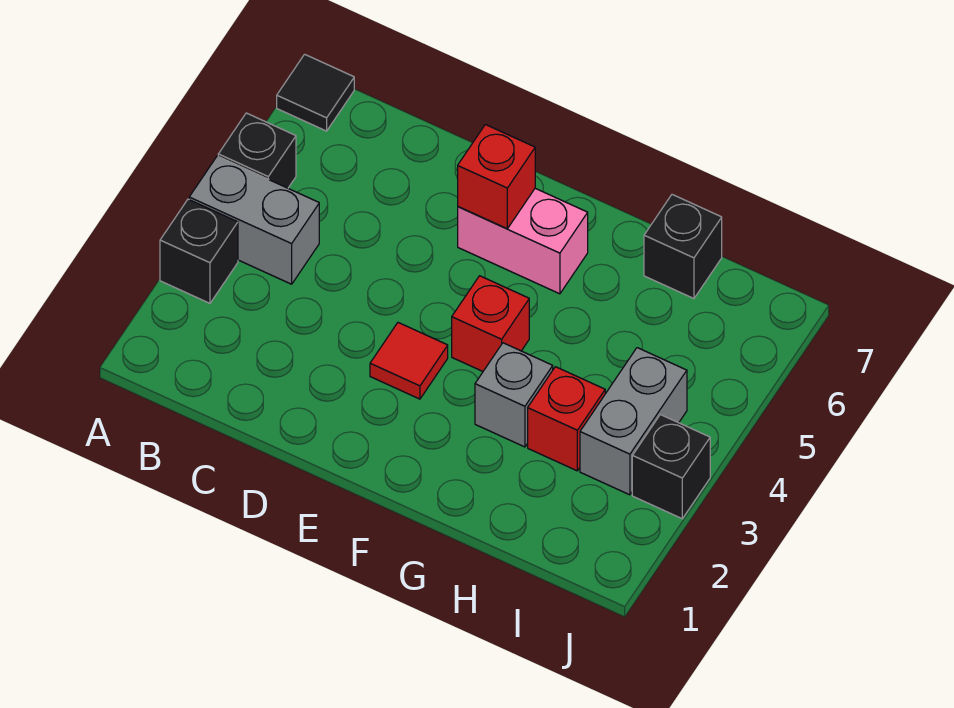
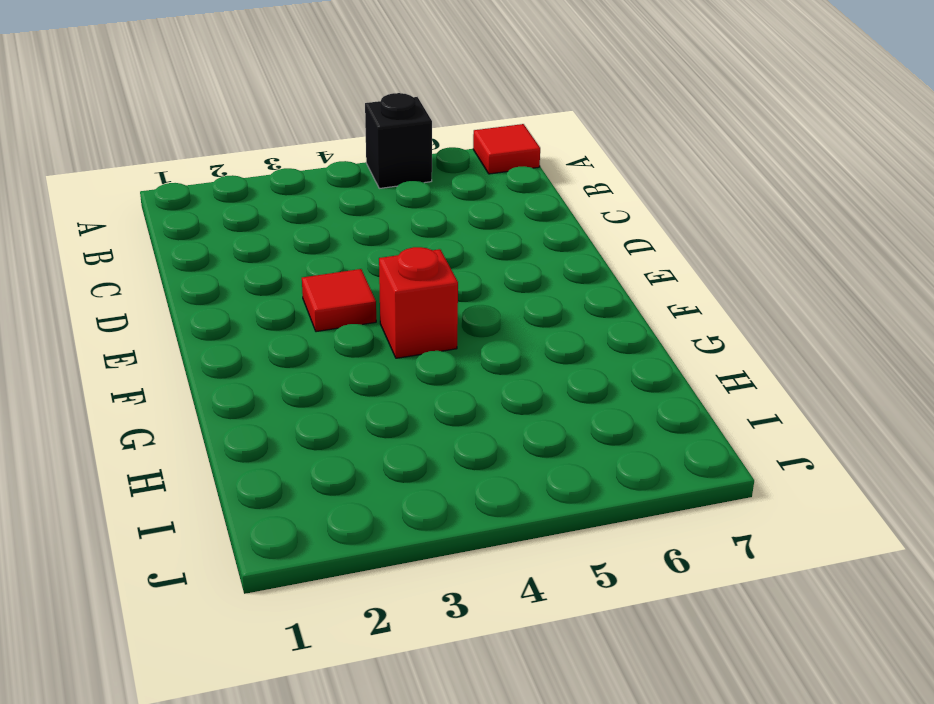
red 1x1 tile [473,124,540,174] -> black 1x1 tile [277,54,354,131]
none -> black 1x1 brick [160,199,238,303]
none -> grey 1x2 brick [189,156,319,284]
none -> pink 1x2 brick [458,188,588,294]

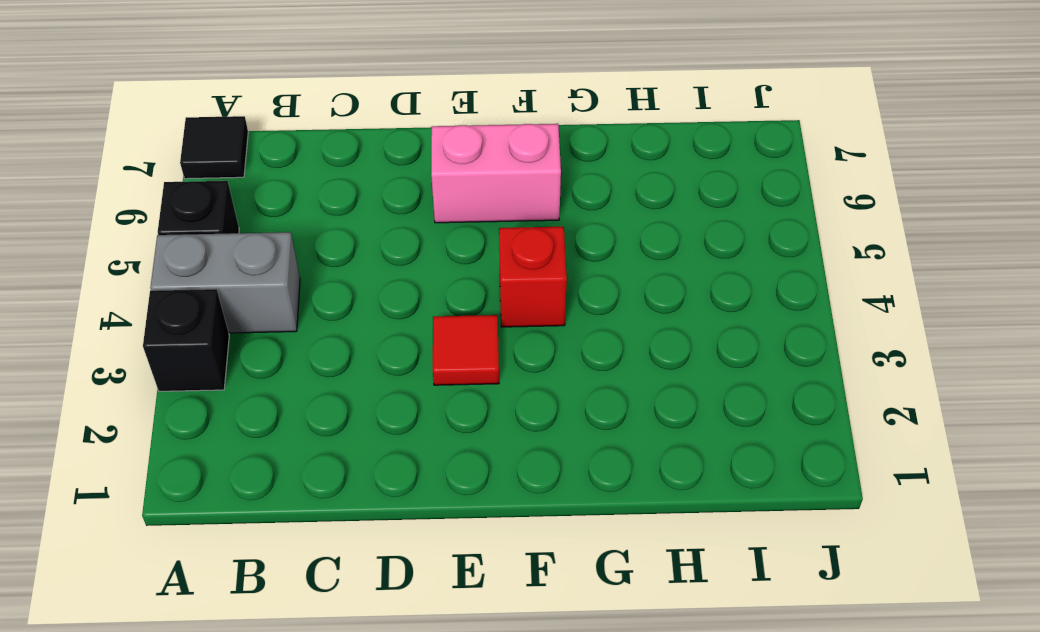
none -> grey 1x1 brick [475,343,553,447]
none -> red 1x1 brick [528,367,605,471]
none -> black 1x1 brick [644,195,722,298]

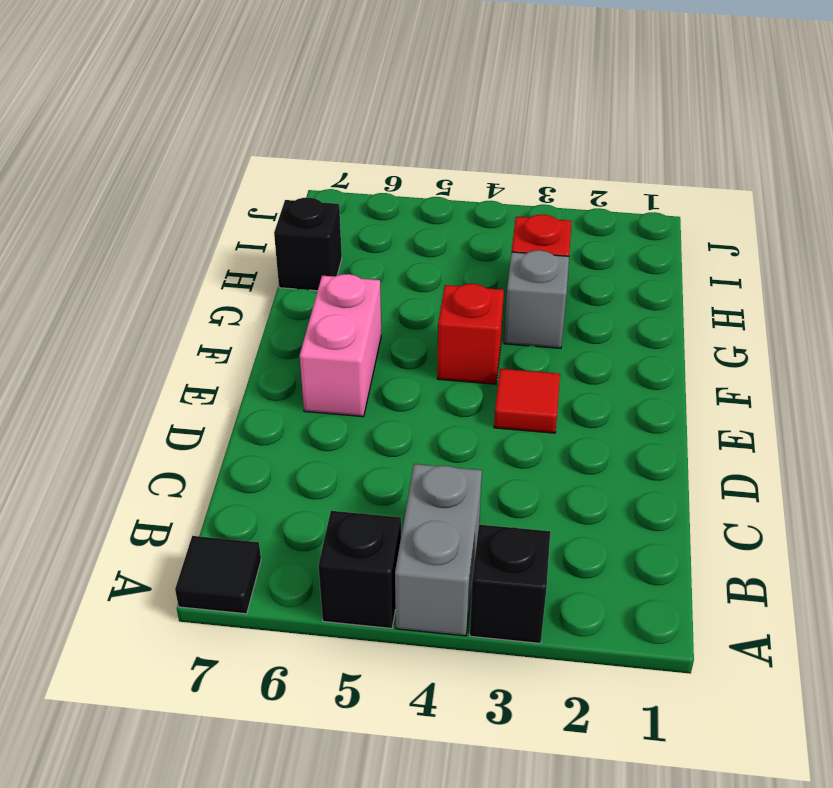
none -> grey 1x2 brick [580,348,687,495]
none -> black 1x1 brick [632,415,710,519]
none -> red 1x1 brick [458,125,535,229]

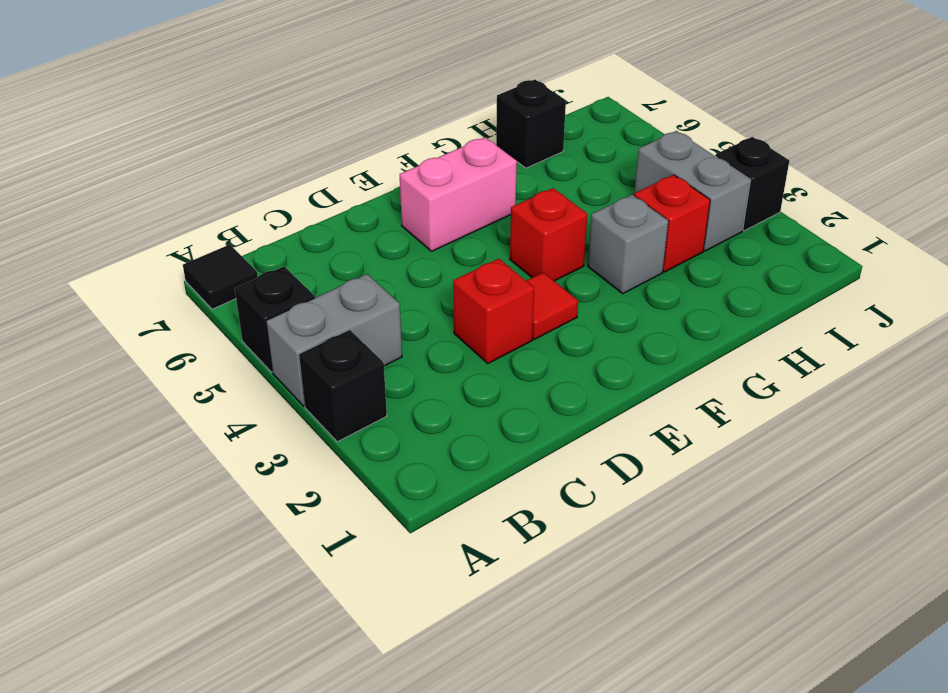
red 1x1 brick [453,259,534,364] -> red 1x1 brick moved to [458,125,535,229]

